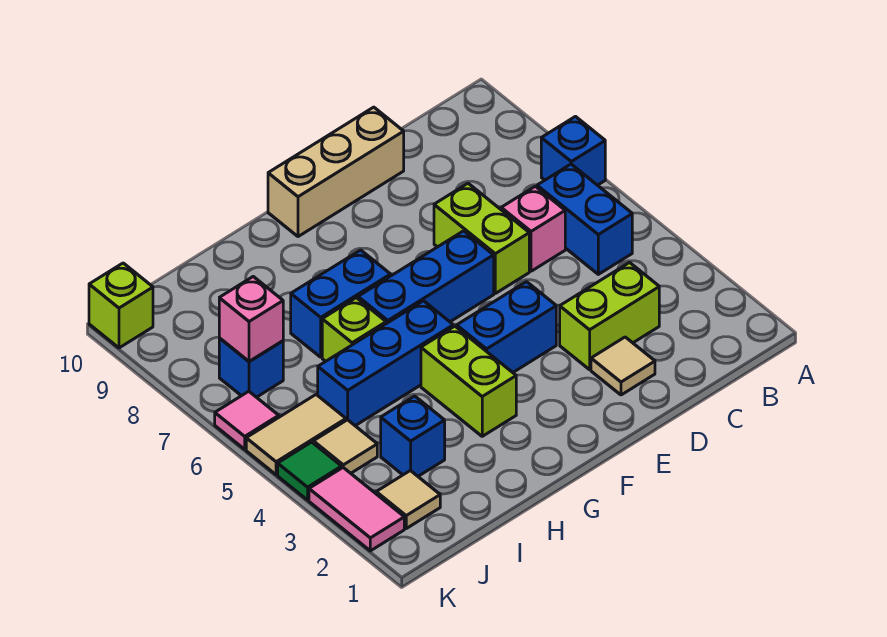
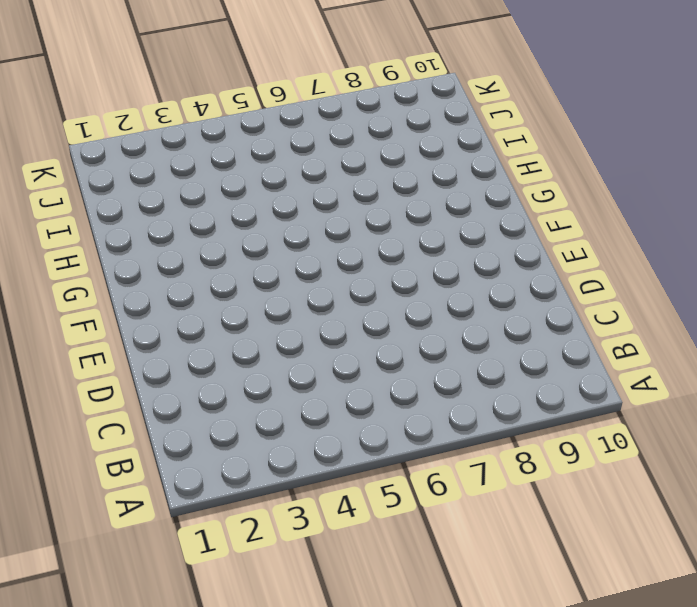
none -> blue 1x1 brick [541,117,605,185]
none -> blue 1x2 brick [537,164,632,274]
none -> lime 1x2 brick [560,263,659,370]

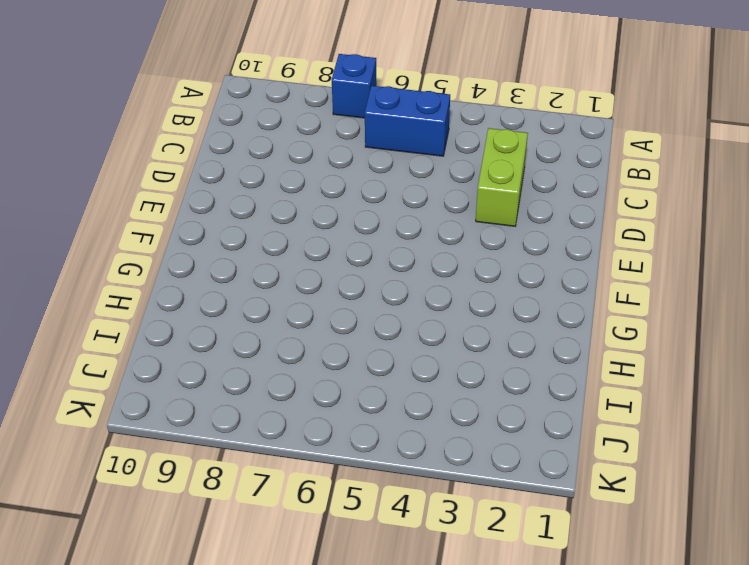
none -> pink 1x1 brick [501,186,565,271]
none -> tan 1x1 tile [591,337,655,395]
none -> lime 1x2 brick [434,183,529,293]

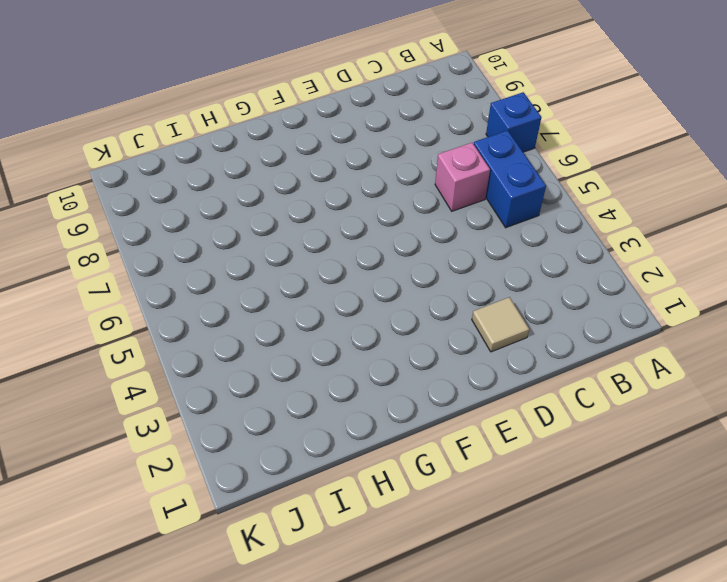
none -> lime 1x2 brick [560,263,659,370]
none -> lime 1x2 brick [434,183,529,293]
none -> tan 1x3 brick [268,107,404,237]

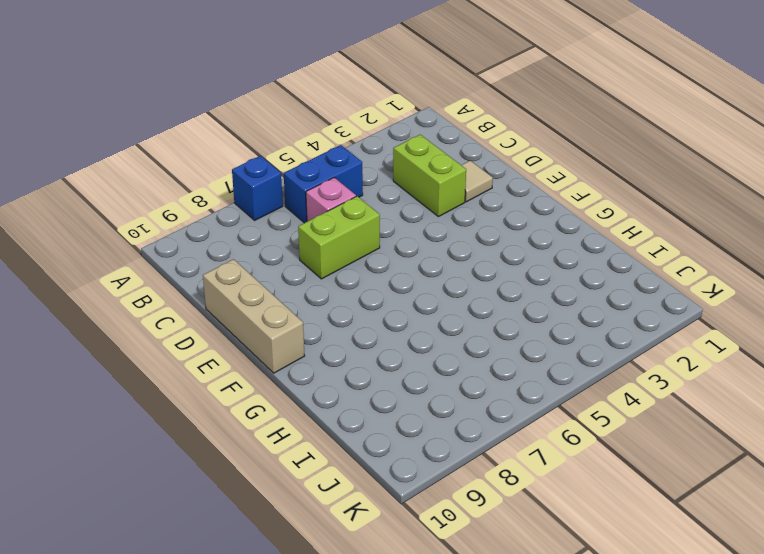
none -> blue 1x2 brick [457,282,556,372]
none -> blue 1x3 brick [358,231,494,324]
none -> lime 1x2 brick [421,326,516,436]

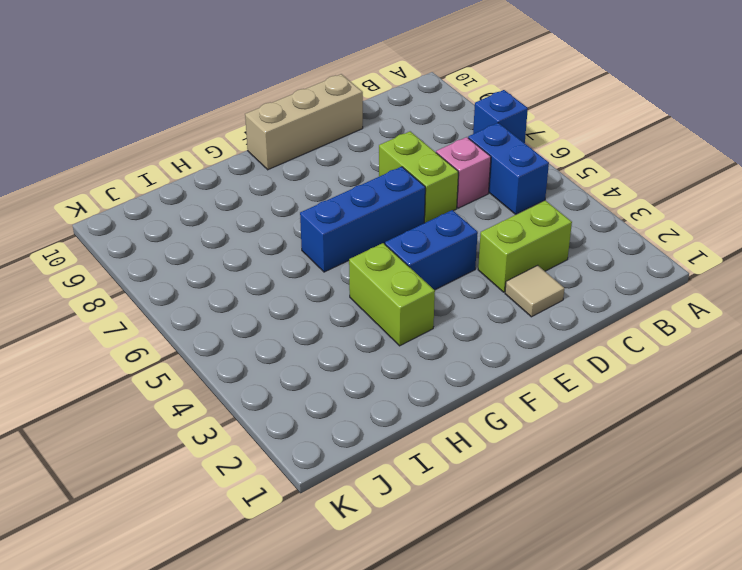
none -> blue 1x3 brick [318,301,453,426]
none -> blue 1x2 brick [291,250,391,357]
none -> lime 1x1 brick [322,298,386,361]

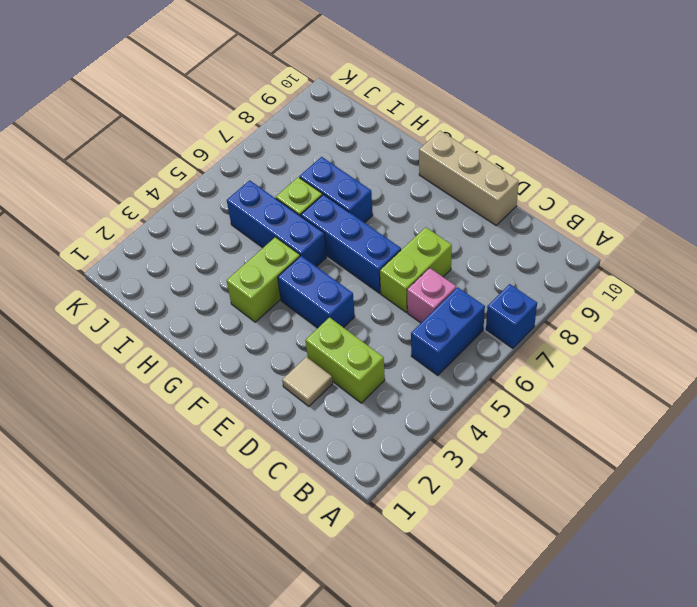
none -> blue 1x1 brick [381,396,445,476]
none -> tan 1x1 tile [376,471,440,528]
none -> tan 1x1 tile [313,420,377,473]

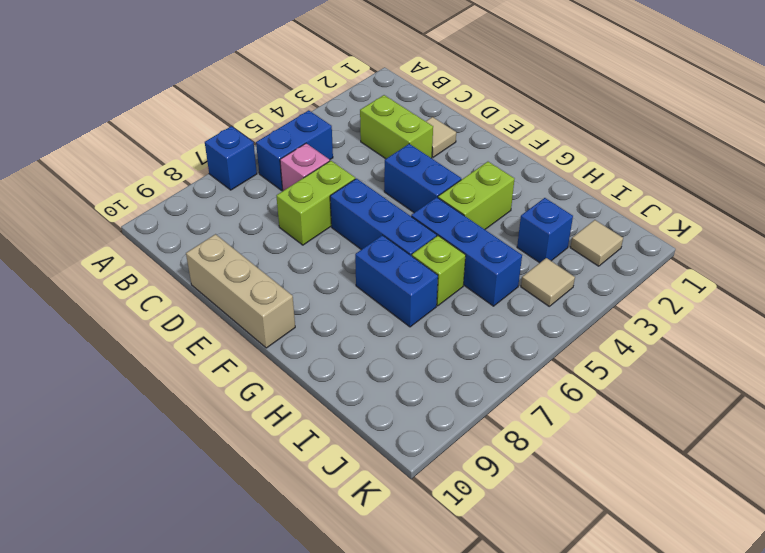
none -> tan 1x2 tile [246,395,346,475]
none -> blue 1x1 brick [219,338,283,397]
none -> pink 1x2 tile [309,468,404,551]

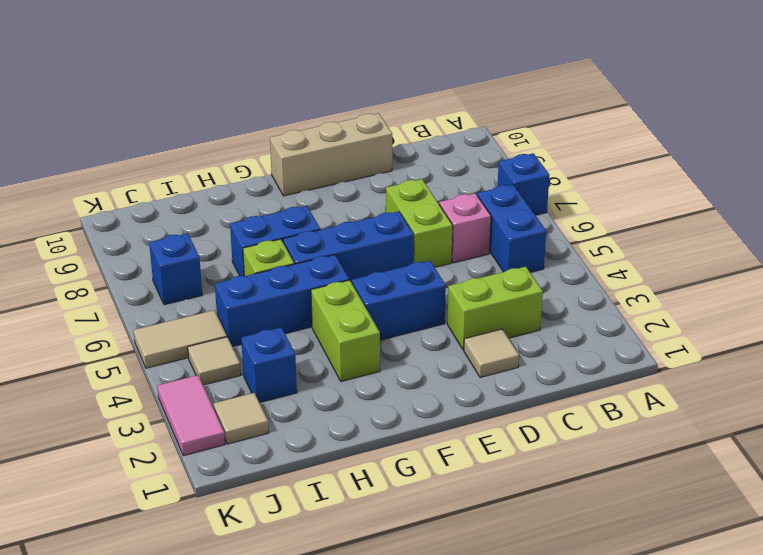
none -> green 1x1 tile [278,442,342,500]
none -> pink 1x1 tile [215,391,279,449]
none -> lime 1x1 brick [89,263,153,348]

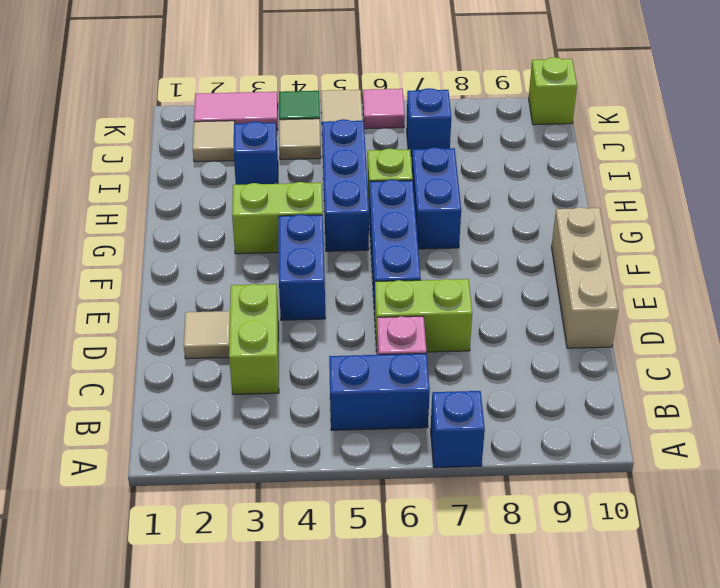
none -> pink 1x1 brick [219,277,283,362]

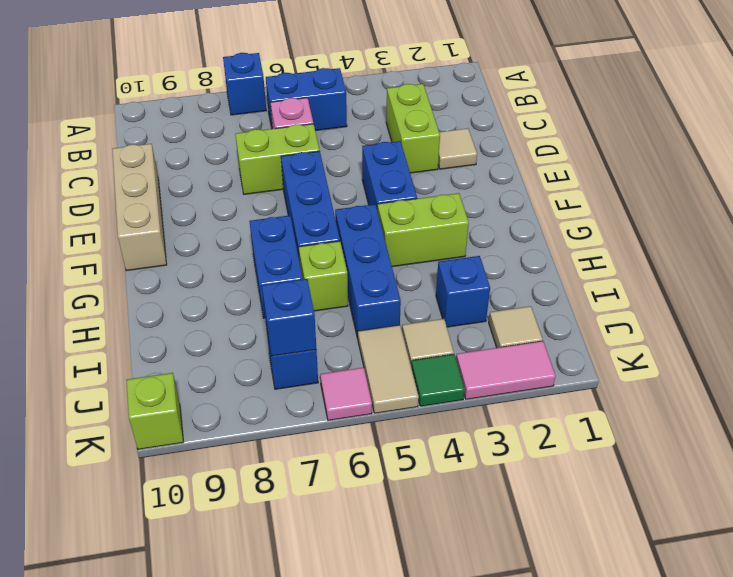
blue 1x1 brick [262,279,316,356] -> pink 1x1 brick [219,277,283,362]

